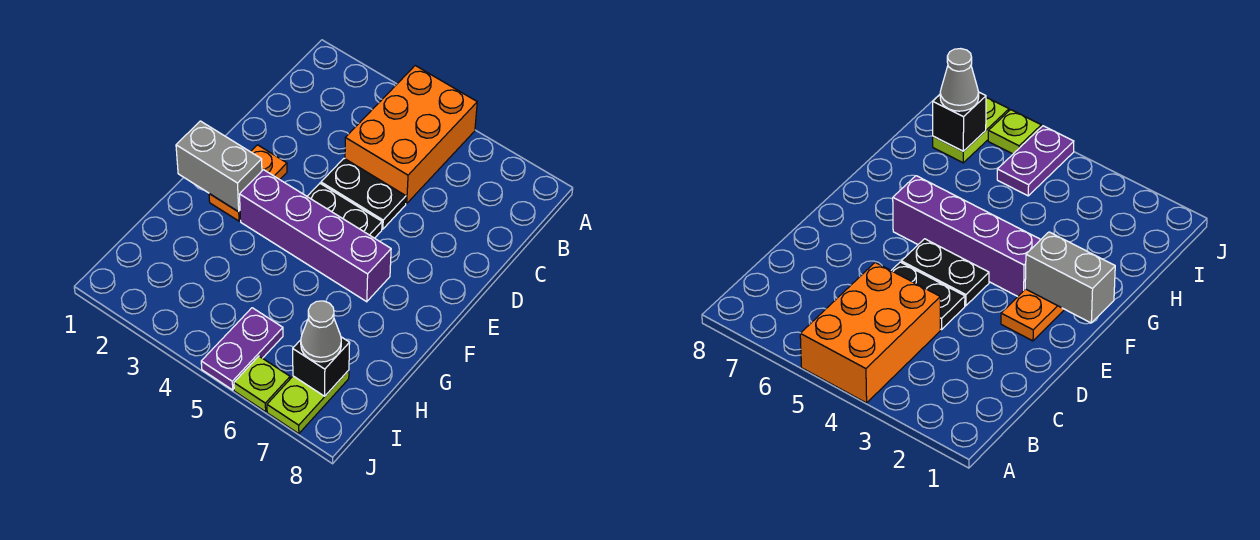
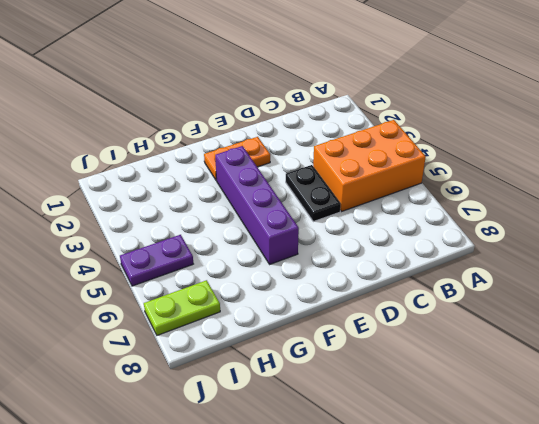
none -> black 1x2 plate [307,184,382,238]
none -> lime 1x1 plate [234,356,290,412]

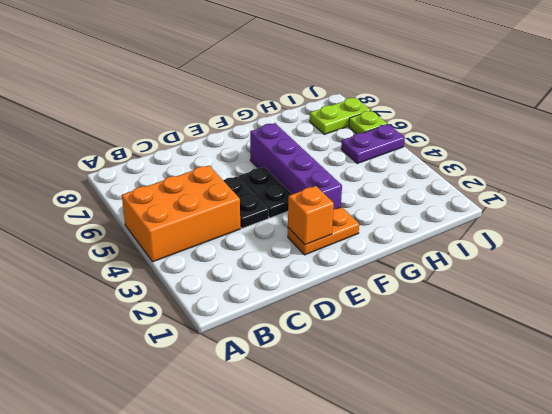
orange 1x1 brick [288,186,334,245] -> none
none -> grey 1x2 brick [176,121,262,212]
none -> black 1x1 brick [293,337,350,396]

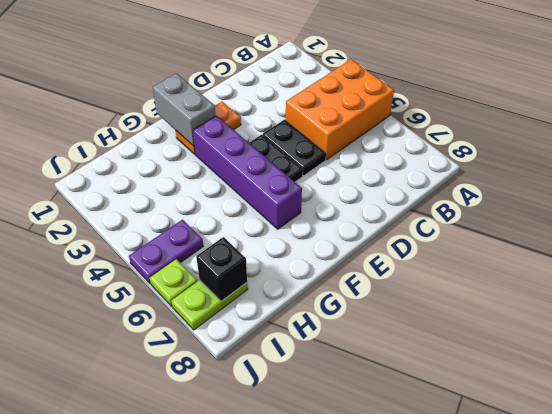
none -> grey 1x1 cone [301,301,341,362]

